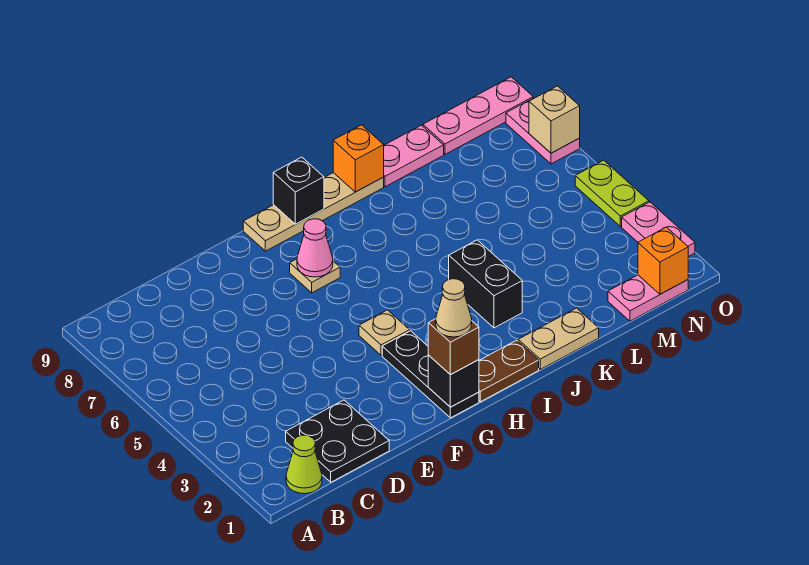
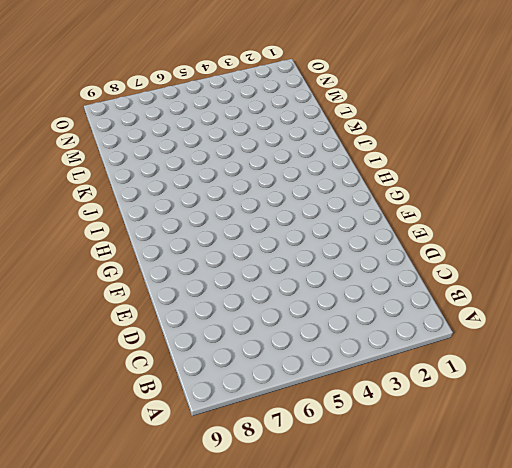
none -> lime 1x1 cone [286,435,322,494]
none -> black 2x2 plate [286,400,389,482]
none -> black 1x3 plate [382,331,479,418]

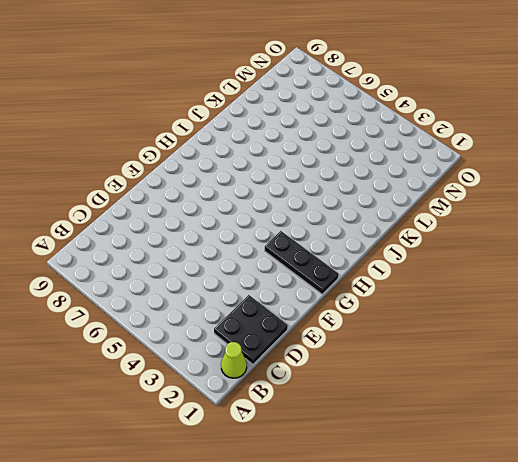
none -> tan 1x1 plate [359,310,410,355]
none -> tan 1x1 plate [290,259,340,293]
none -> tan 1x4 plate [243,173,384,251]

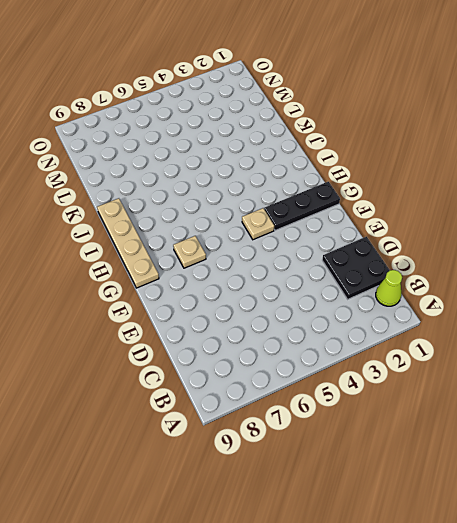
none -> brown 1x2 plate [479,340,539,402]
none -> tan 1x2 plate [518,308,599,369]
none -> black 1x2 brick [449,240,522,328]

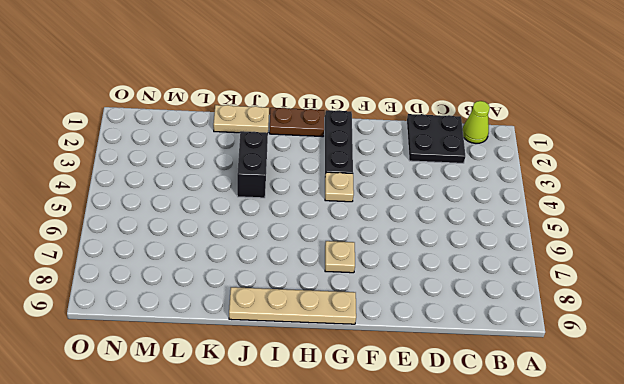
none -> pink 1x2 plate [384,125,444,187]
none -> pink 1x2 plate [608,275,688,321]
none -> pink 1x3 plate [423,77,533,154]

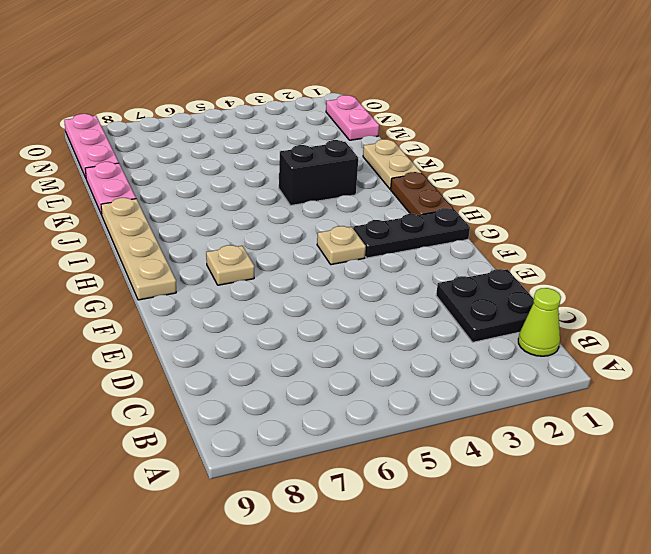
none -> pink 1x2 plate [622,202,695,257]
none -> lime 1x2 plate [575,160,649,226]
none -> pink 1x2 plate [506,98,580,164]

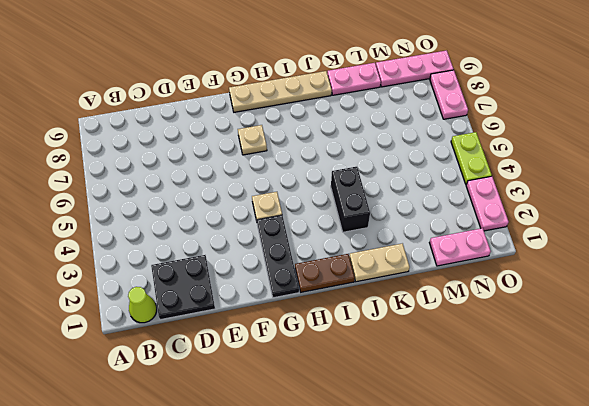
none -> black 1x1 brick [428,355,479,407]
none -> pink 1x1 cone [297,219,333,277]
none -> black 1x1 brick [273,157,324,224]

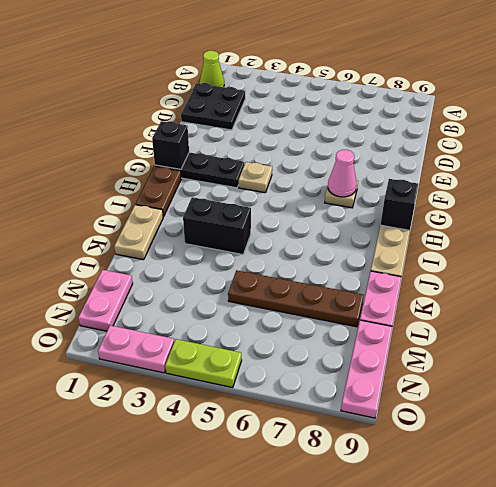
brown 1x4 plate [228,270,364,327] -> none
none -> pink 1x2 plate [506,98,580,164]
none -> orange 1x1 brick [333,125,384,192]
none -> orange 1x1 brick [638,227,688,294]

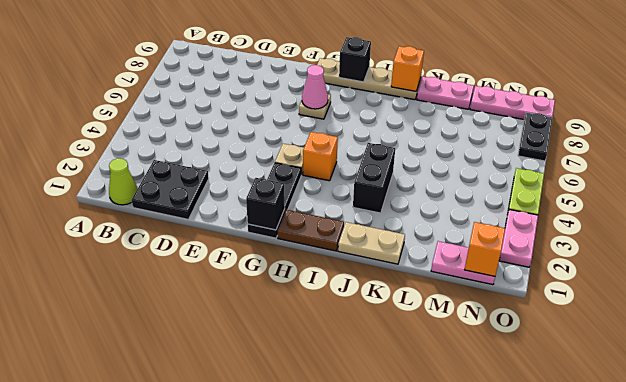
orange 1x1 brick [303,132,338,181] -> none
black 1x2 plate [518,112,552,161] -> pink 1x2 plate [506,98,580,164]
none -> tan 1x1 brick [529,86,580,153]
none -> brown 1x1 brick [428,319,479,375]
none -> tan 1x1 cone [436,279,472,337]

